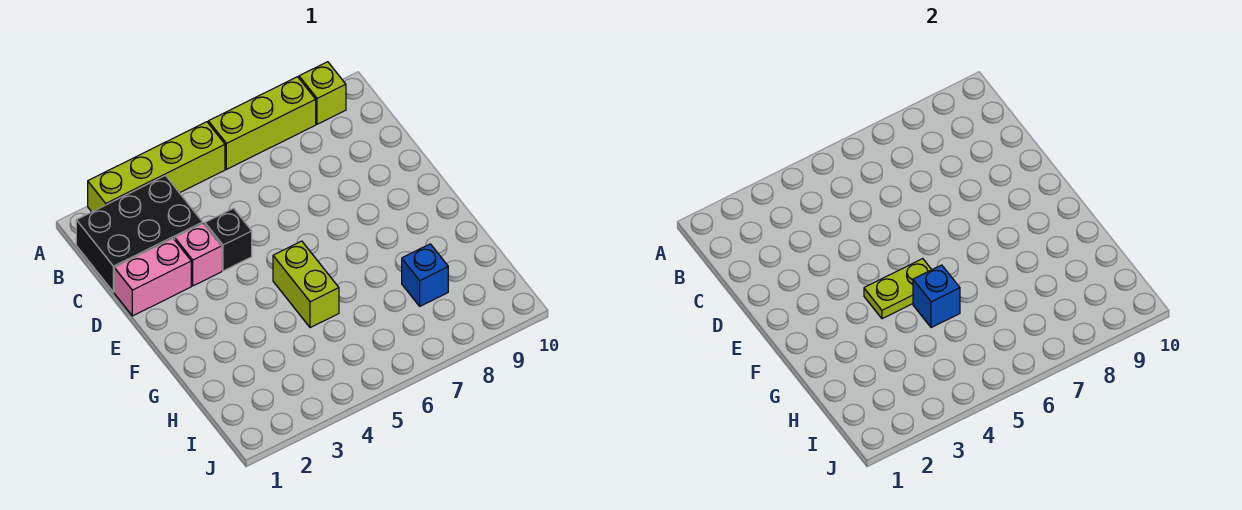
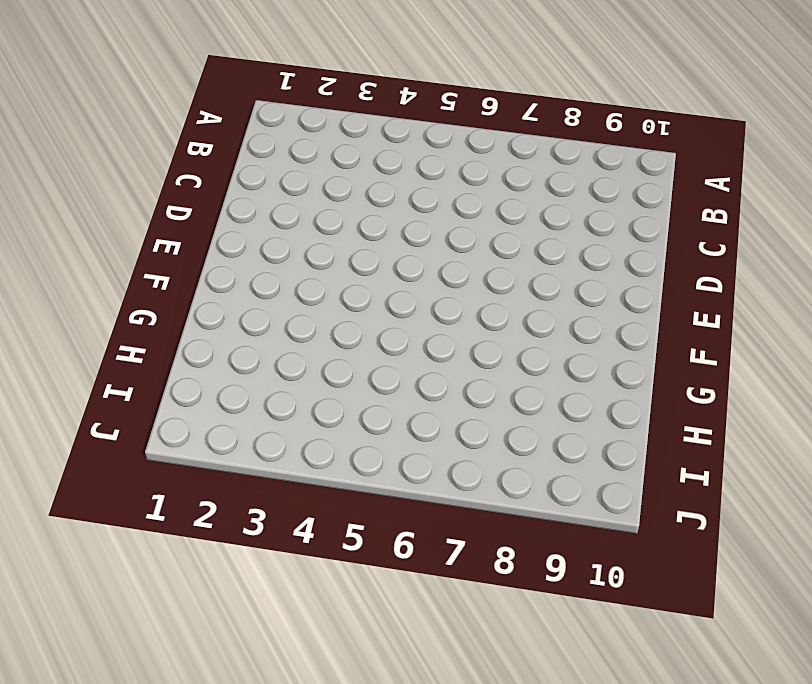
none -> lime 1x4 brick [88,122,225,212]
none -> lime 1x3 brick [208,77,316,169]

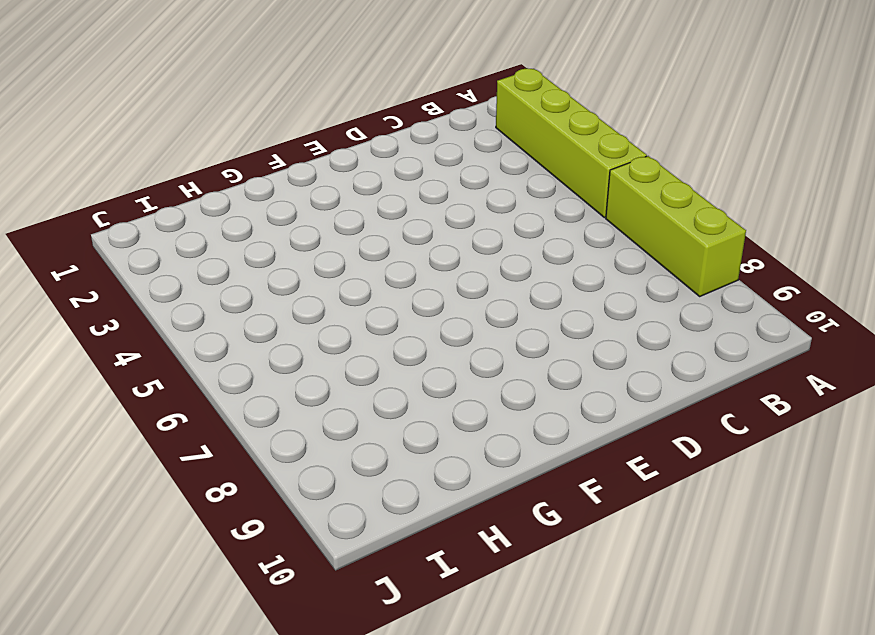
none -> lime 1x1 brick [299,62,346,124]
none -> black 2x3 brick [76,176,203,292]

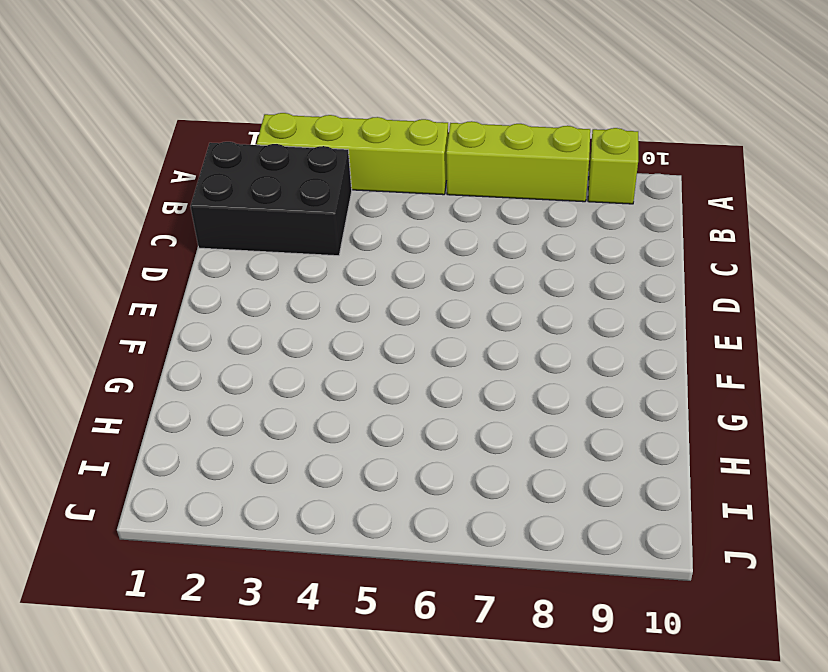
none -> pink 1x2 brick [114,239,191,316]
none -> pink 1x1 brick [175,223,222,286]

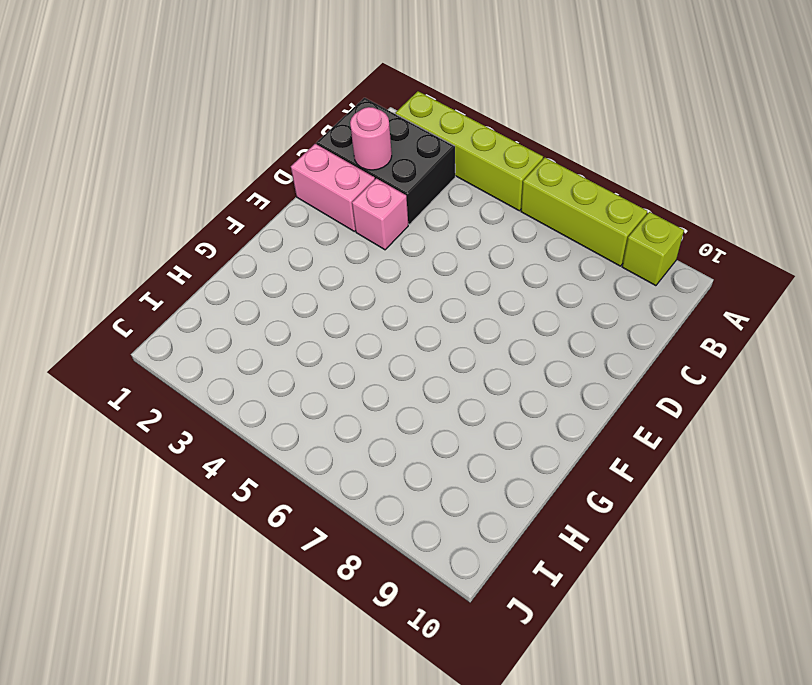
pink 1x1 round brick [350,107,392,170] -> none
none -> black 1x1 brick [205,208,252,271]
none -> lime 1x2 brick [273,241,339,328]

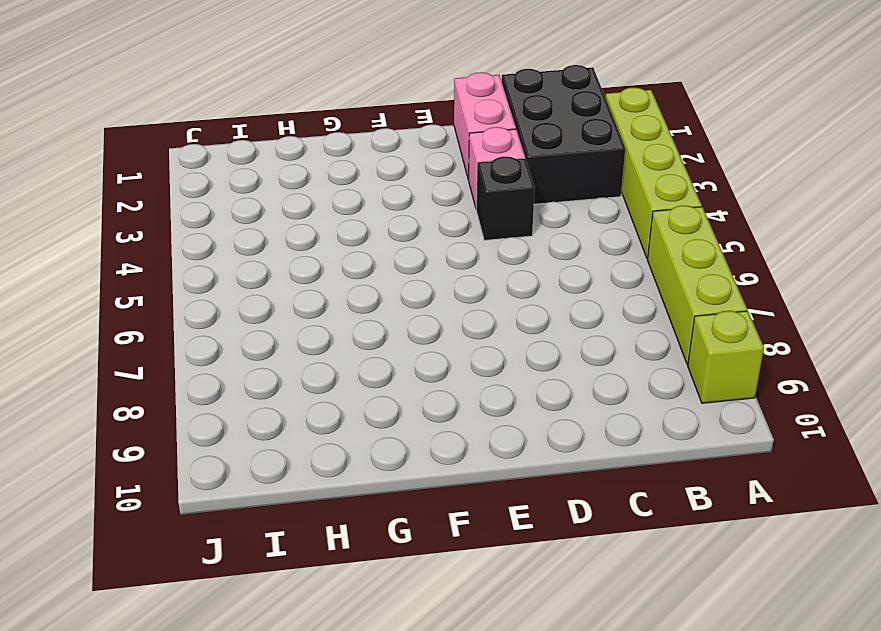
none -> lime 1x2 brick [273,241,339,328]
none -> blue 1x1 brick [402,244,448,306]

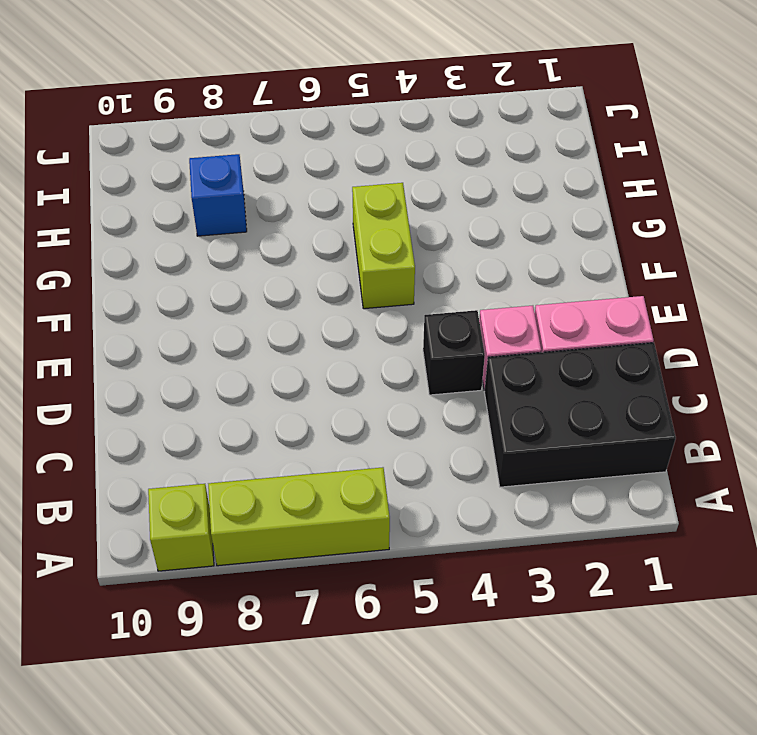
none -> lime 1x4 brick [88,122,225,212]
none -> lime 1x2 plate [864,259,932,319]

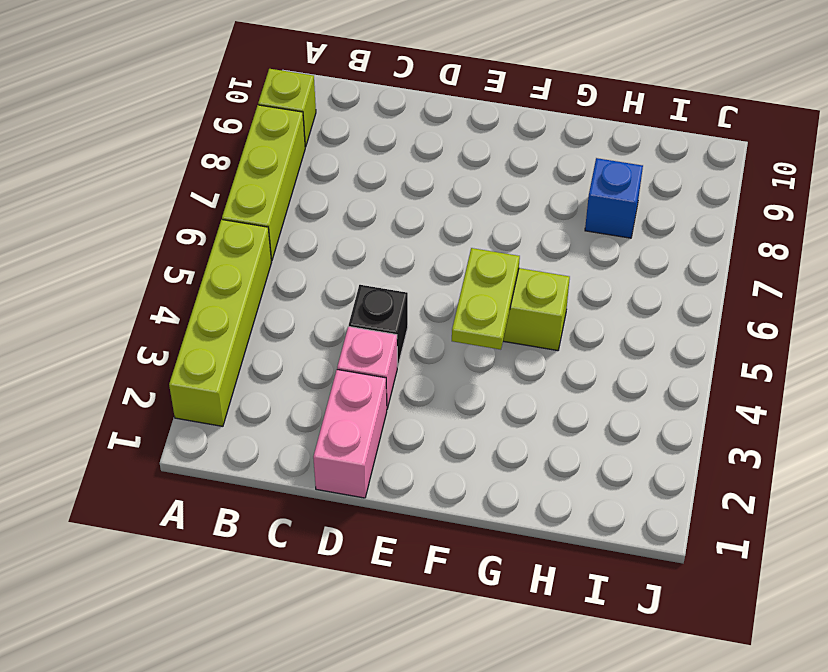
none -> black 2x3 brick [76,176,203,292]
none -> blue 1x1 brick [913,265,960,328]

